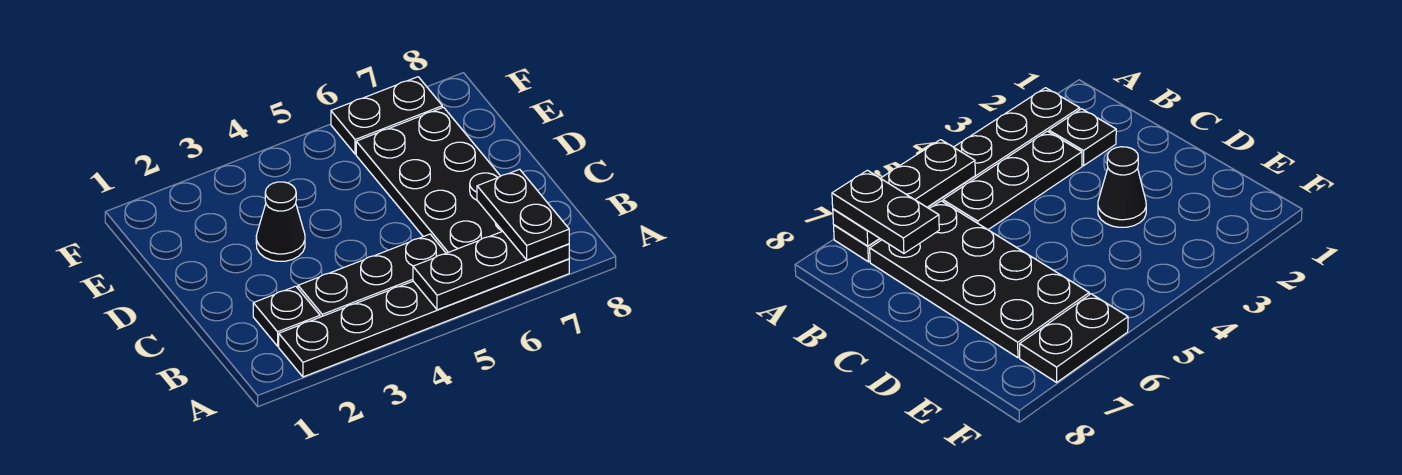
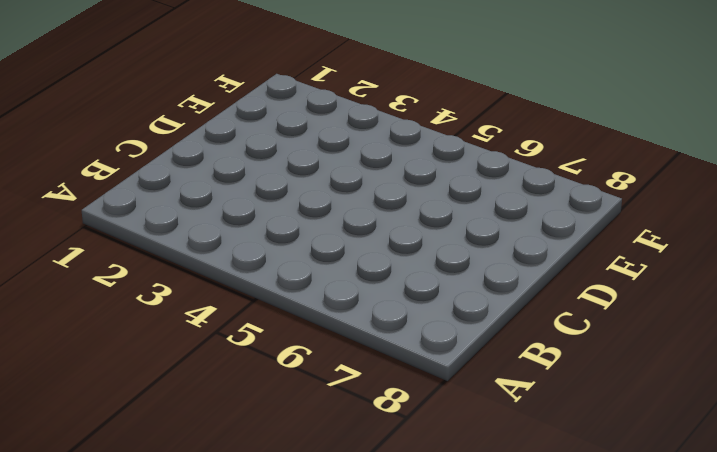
none -> black 1x6 plate [279,259,569,377]
none -> black 1x1 plate [253,286,320,346]

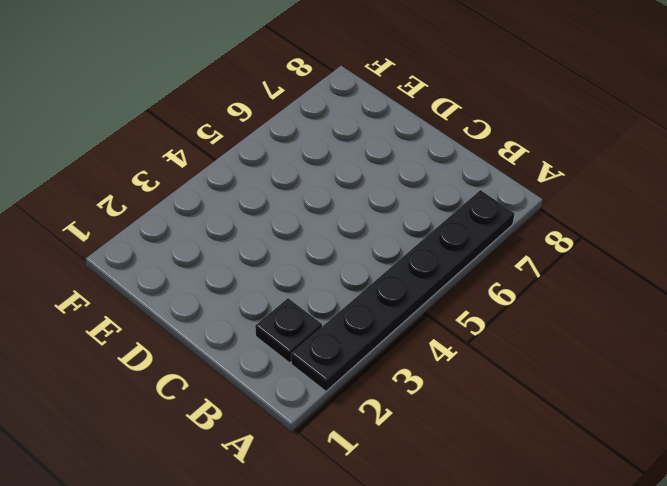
none -> black 1x3 plate [298,234,446,317]
none -> black 2x4 plate [356,107,502,253]

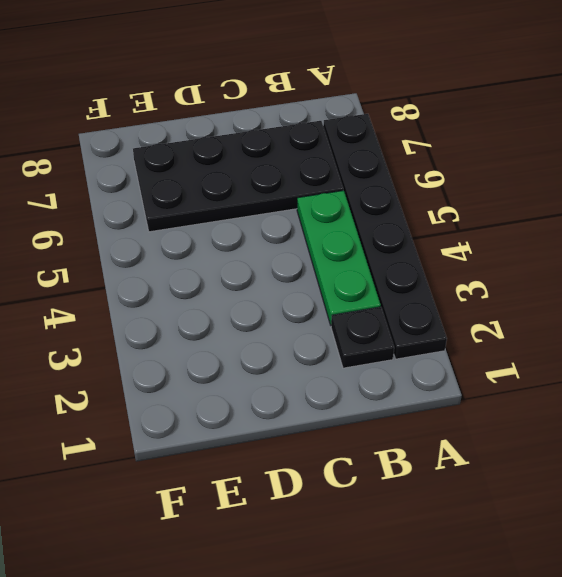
green 1x3 plate [297,190,381,325] -> black 1x3 plate [298,234,446,317]
none -> black 1x1 cone [256,182,305,261]
none -> black 1x2 plate [331,77,442,154]

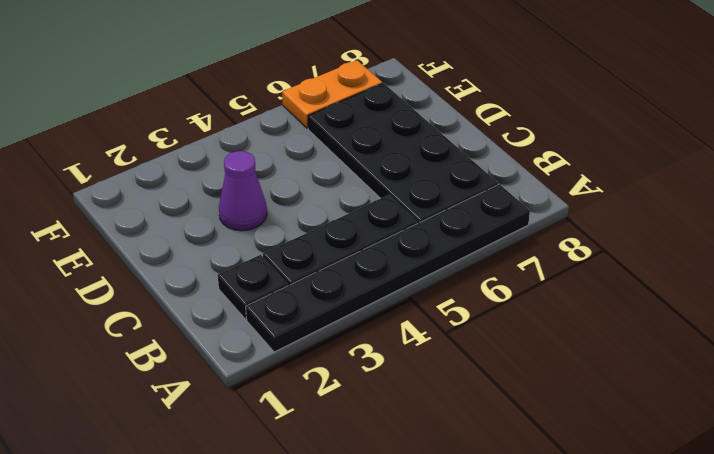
purple 1x1 cone [219,151,267,231] -> black 1x1 cone [256,182,305,261]
orange 1x2 plate [282,60,382,128] -> black 1x2 plate [331,77,442,154]
none -> black 1x3 plate [413,231,569,310]
none -> black 1x2 plate [477,169,569,260]

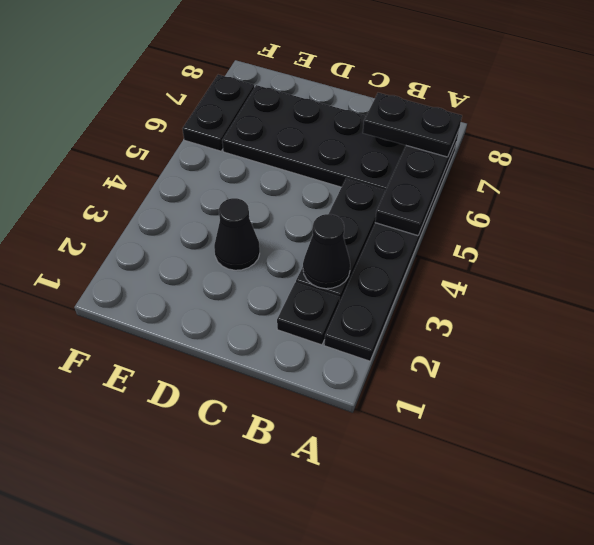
black 1x1 cone [303,214,350,289] -> none

